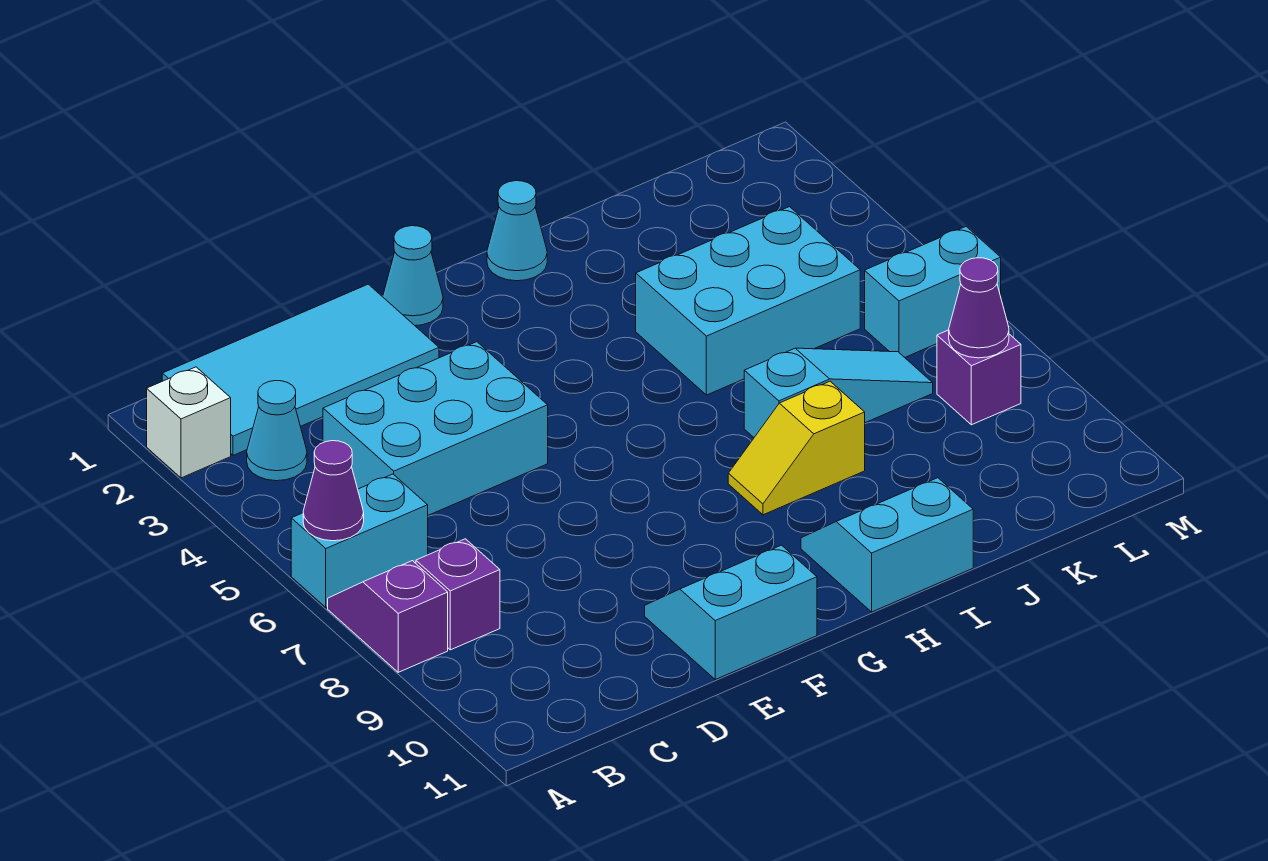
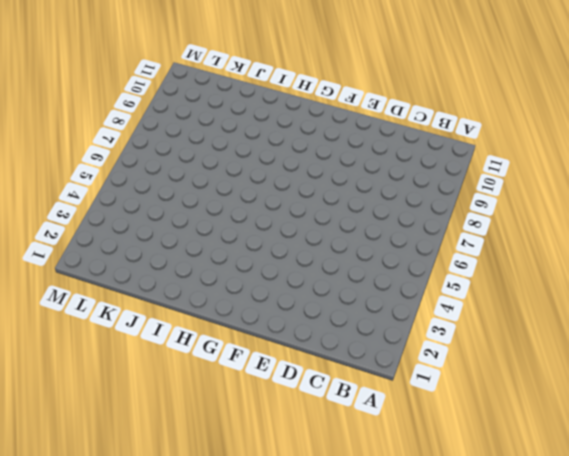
none -> white 1x1 brick [147,367,231,478]
none -> cyan 1x2 brick [291,474,428,607]
none -> purple 1x2 slope [328,561,448,672]

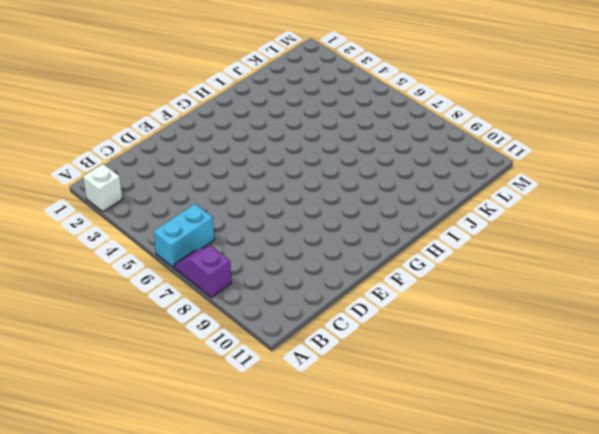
none -> cyan 2x4 tile [162,284,439,455]
none -> cyan 1x1 cone [247,381,307,481]
none -> purple 1x1 brick [416,539,500,650]

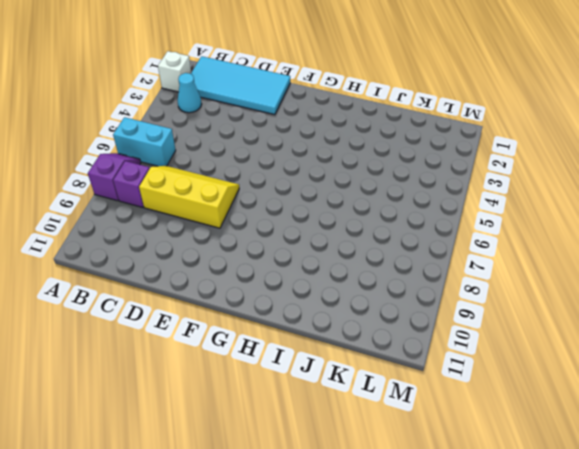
yellow 2x3 slope [139,166,239,228] -> none
none -> cyan 2x3 brick [323,342,548,515]
none -> cyan 2x2 slope [645,545,817,679]
none -> cyan 1x1 cone [383,226,443,326]

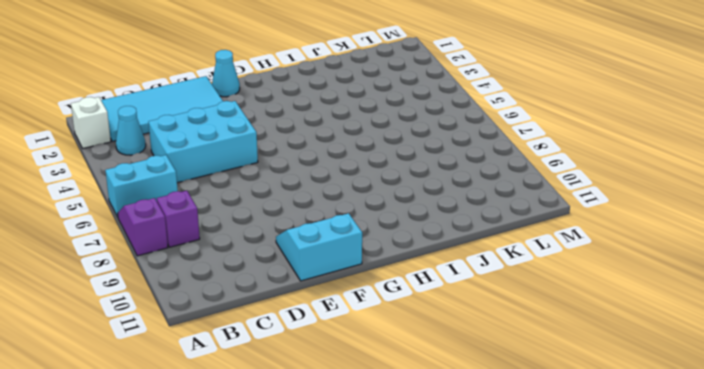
none -> cyan 1x1 cone [487,181,547,281]
none -> yellow 1x2 slope [728,381,865,515]
none -> cyan 2x2 slope [801,478,973,612]

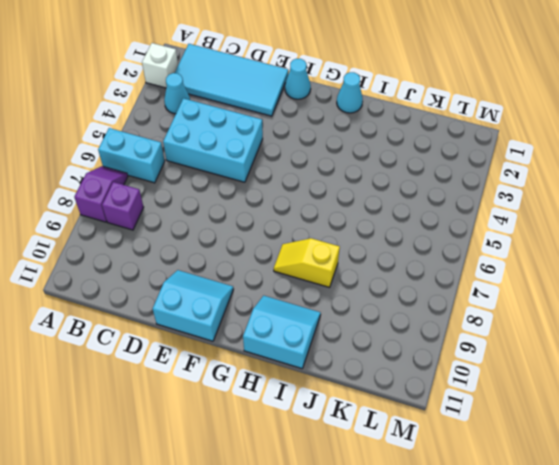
none -> cyan 2x3 brick [636,207,860,395]
none -> cyan 1x3 slope [744,348,933,437]
none -> cyan 1x2 brick [865,227,1001,357]

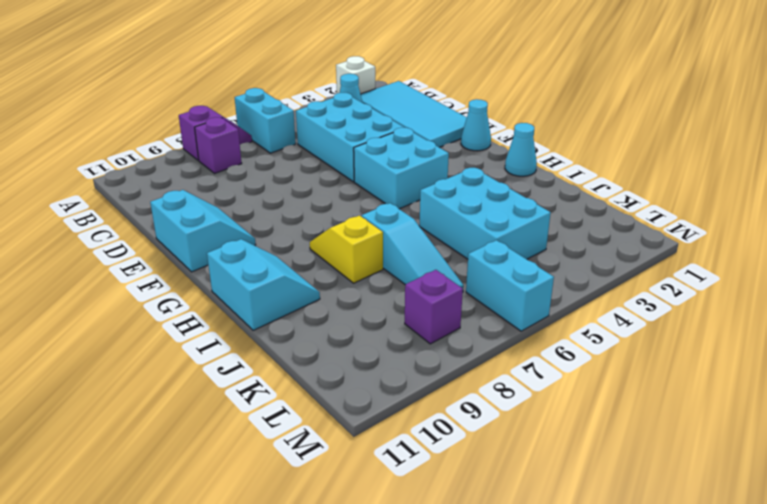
cyan 2x2 brick [354,127,449,209] -> none
none -> purple 1x1 cone [303,441,364,541]
none -> purple 1x1 cone [949,258,1009,358]

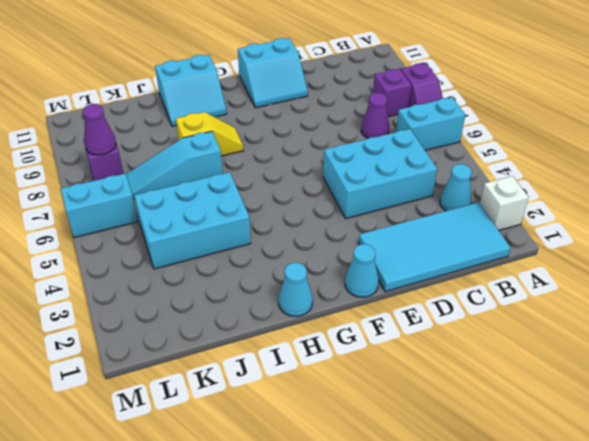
purple 1x1 cone [361,93,389,138] -> purple 1x1 cone moved to [303,441,364,541]

